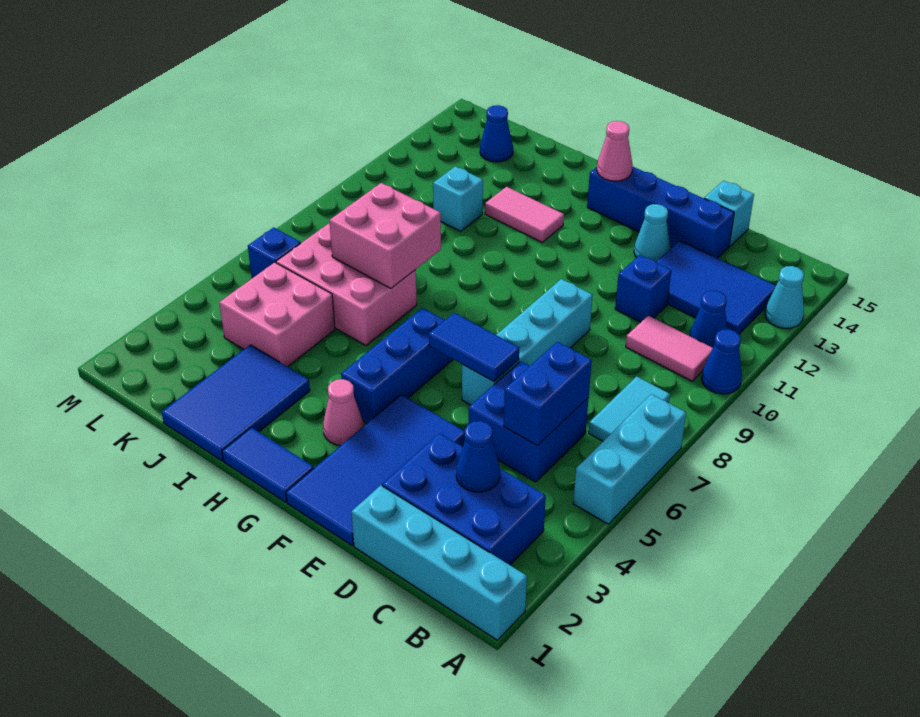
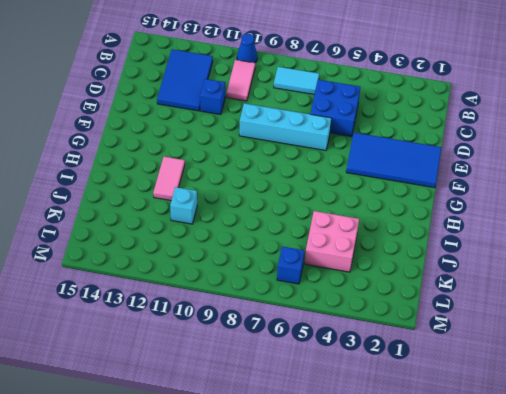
none -> cyan 1x4 brick [352,485,527,640]
none -> cyan 1x3 brick [573,394,686,524]
none -> cyan 1x1 cone [765,266,804,328]
none -> blue 2x3 brick [382,433,546,565]

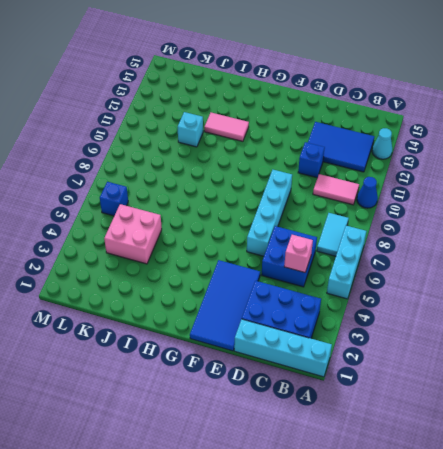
pink 1x1 brick [284,235,313,272] -> blue 1x2 brick [504,342,592,446]
none -> blue 1x1 cone [690,291,727,348]
none -> blue 1x4 brick [587,166,734,258]
none -> cyan 1x1 brick [704,181,754,246]
none -> cyan 1x1 cone [634,204,671,262]

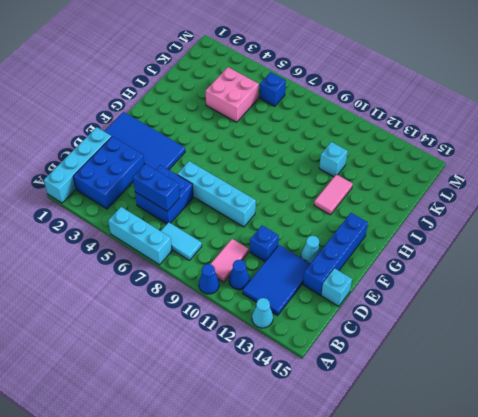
none -> blue 1x2 tile [222,428,314,502]
none -> pink 1x1 cone [323,379,364,445]
none -> blue 1x3 brick [341,308,453,423]
none -> blue 2x3 tile [162,345,310,461]

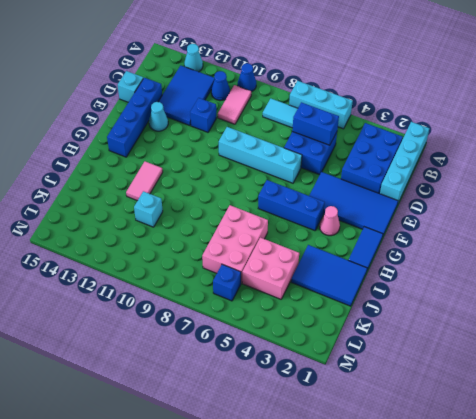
none -> blue 1x1 cone [480,105,513,162]
none -> blue 1x1 cone [456,421,500,492]
none -> blue 1x2 tile [429,313,519,382]
none -> pink 1x1 cone [597,121,633,181]

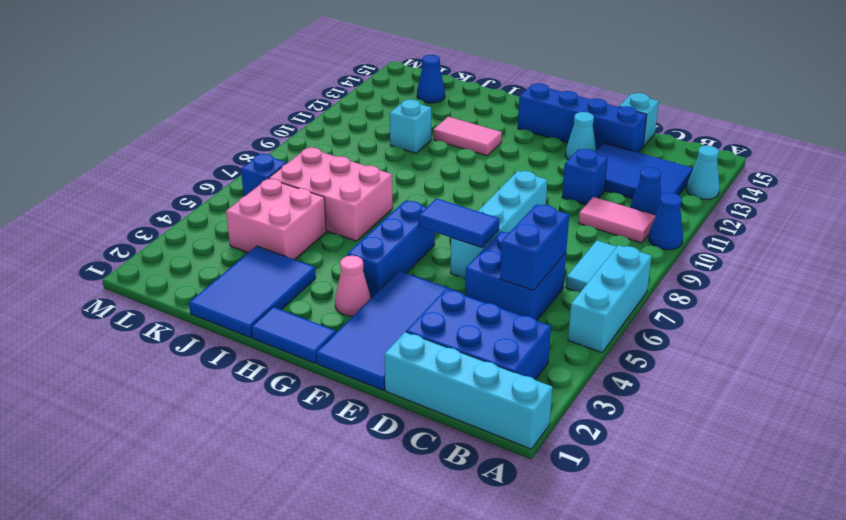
none -> blue 1x1 cone [456,421,500,492]
none -> pink 1x1 cone [597,121,633,181]
none -> pink 2x2 brick [330,183,441,288]

